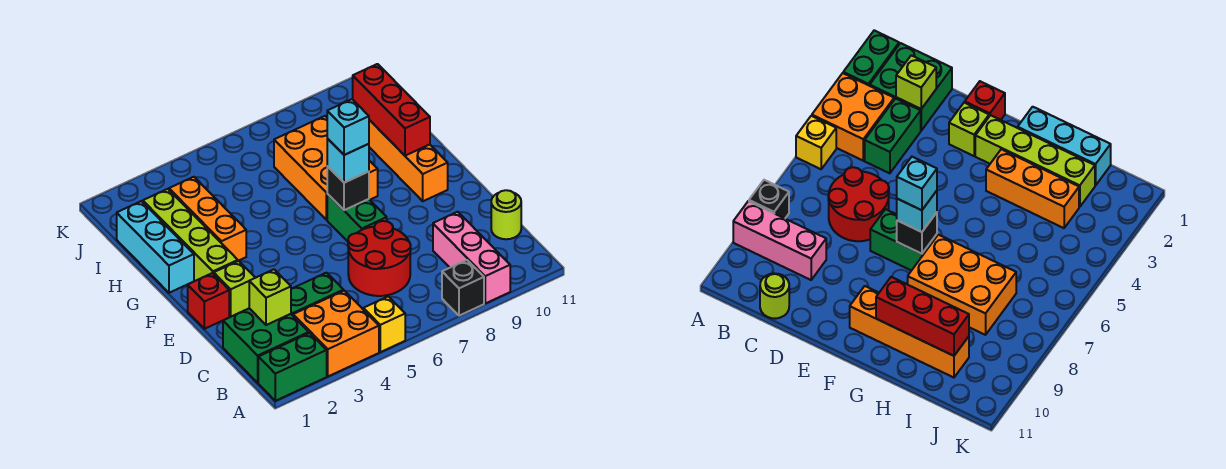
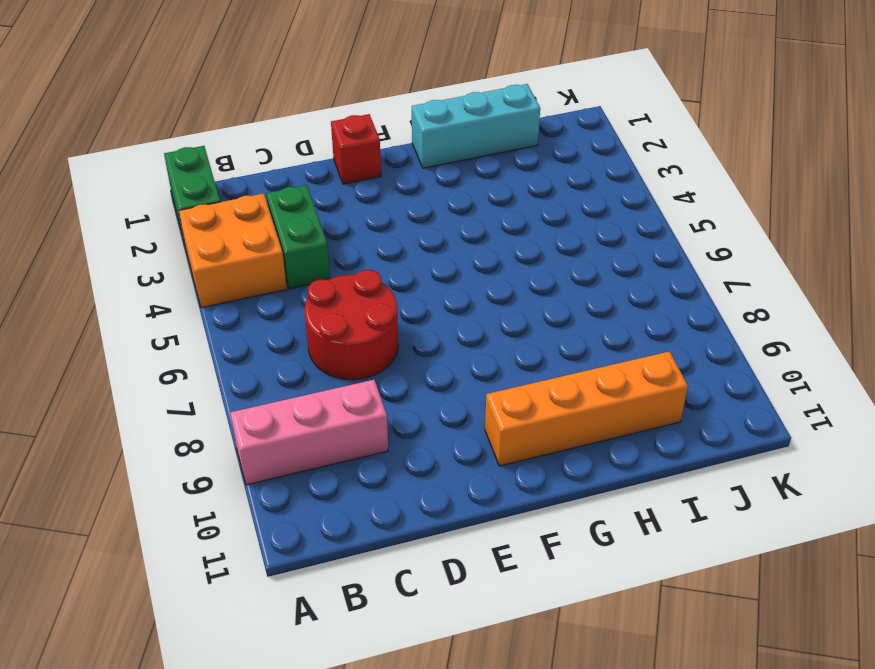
none -> yellow 1x1 brick [363,296,405,352]
none -> black 1x1 brick [442,260,484,316]
none -> green 2x2 brick [223,308,309,383]

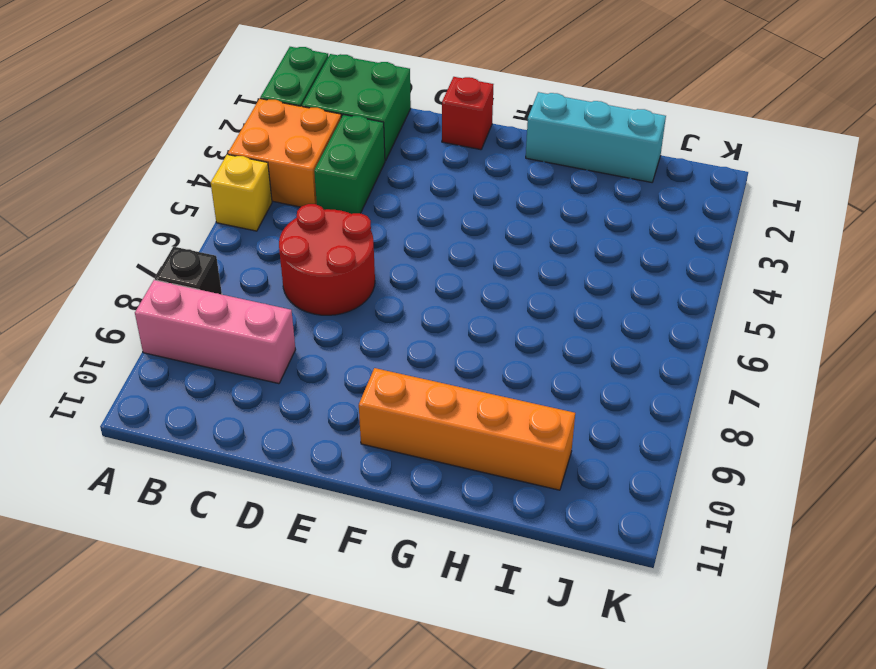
none -> lime 1x1 round brick [491,190,521,239]
none -> lime 1x1 brick [214,261,255,316]
none -> green 1x2 brick [327,194,387,241]

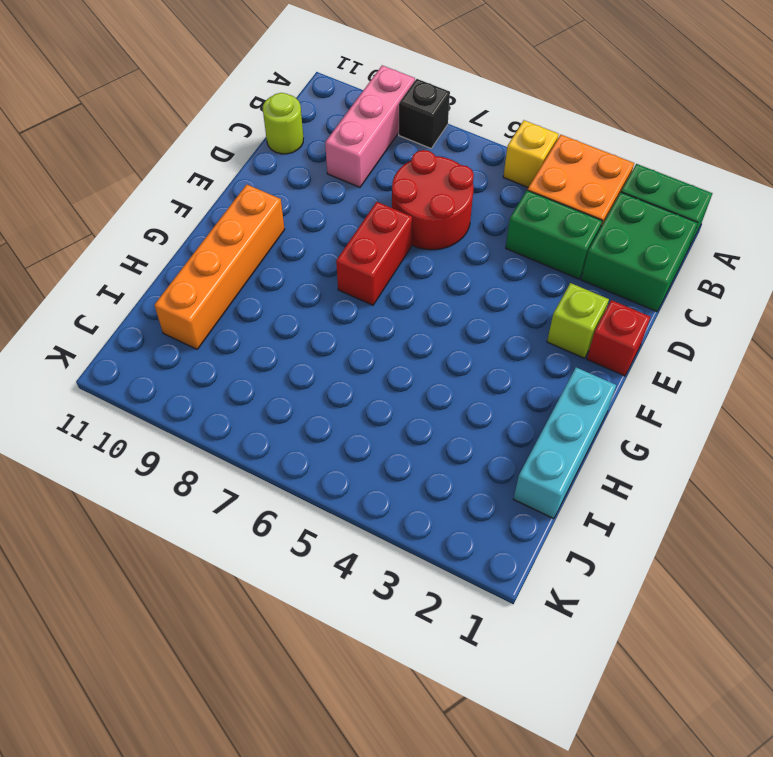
red 1x2 brick [336,202,412,305] -> green 1x2 brick [327,194,387,241]
none -> lime 1x4 brick [143,189,238,281]
none -> orange 1x3 brick [169,177,246,261]
none -> orange 2x3 brick [274,116,378,220]

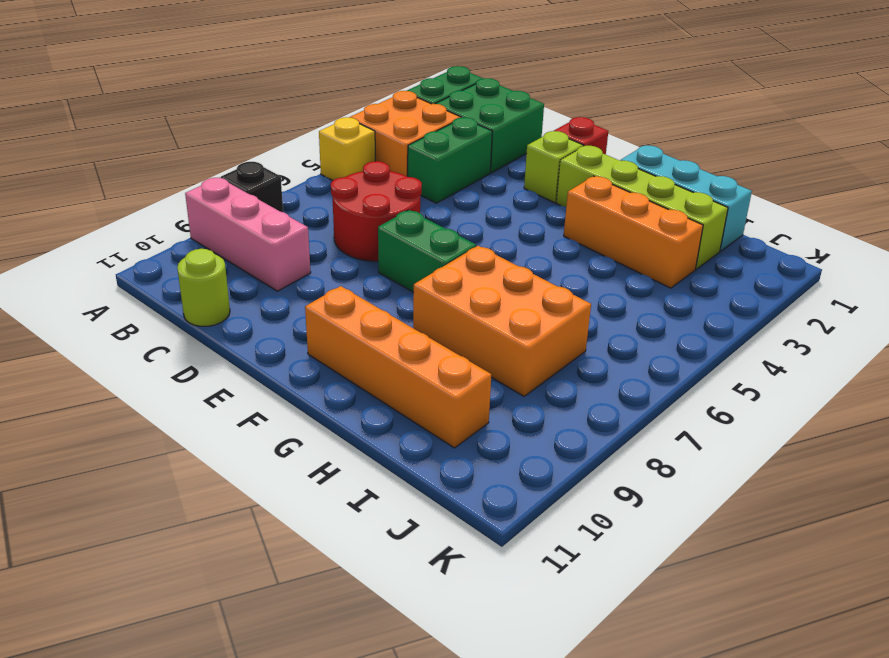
none -> lime 1x1 brick [249,269,291,325]
none -> black 1x1 brick [327,166,369,210]
none -> red 1x3 brick [353,64,430,156]

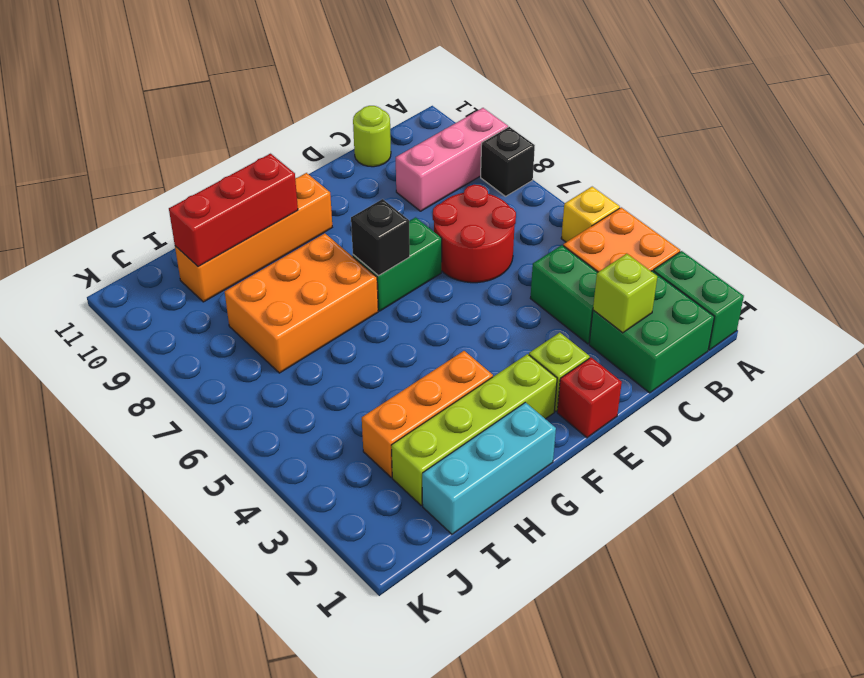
none -> cyan 1x1 brick [327,139,369,183]
none -> cyan 1x1 brick [327,99,369,155]

